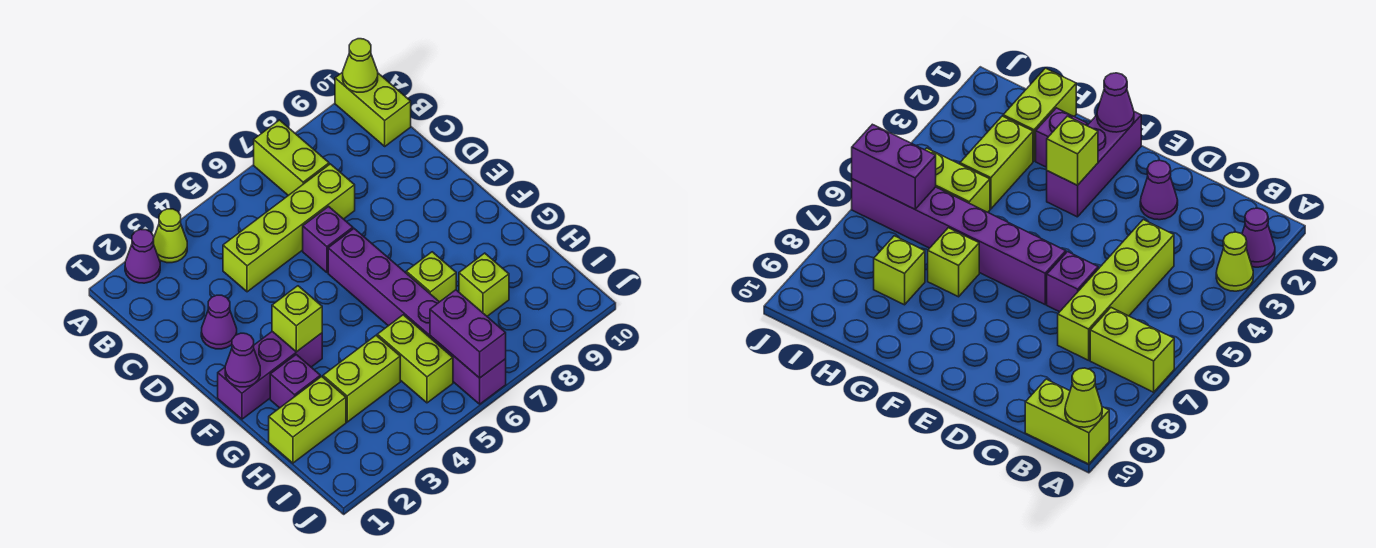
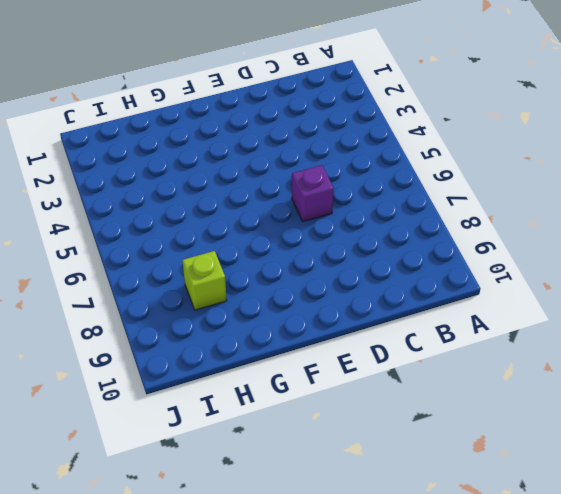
none -> purple 1x1 cone [125,229,160,283]
none -> lime 1x1 cone [154,209,187,263]
none -> lime 1x2 brick [254,120,329,195]

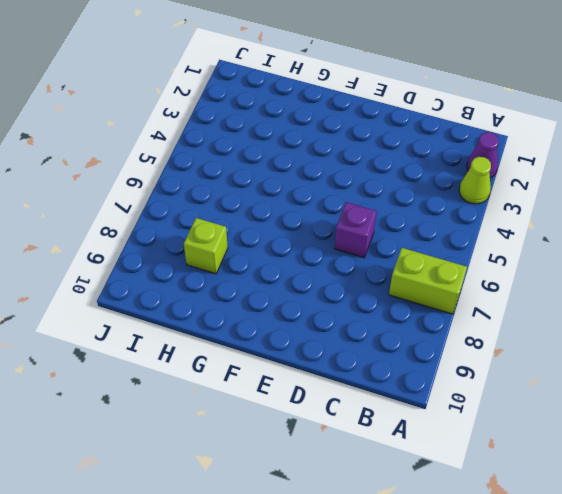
none -> lime 1x2 brick [335,72,411,146]
none -> lime 1x4 brick [223,164,355,292]
none -> purple 1x1 cone [201,295,237,349]

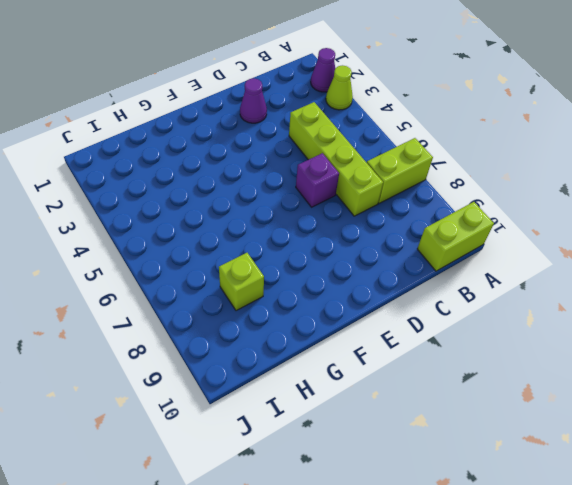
none -> purple 1x6 brick [328,229,506,404]
none -> purple 1x3 brick [218,332,322,419]
none -> purple 1x1 brick [270,355,320,408]

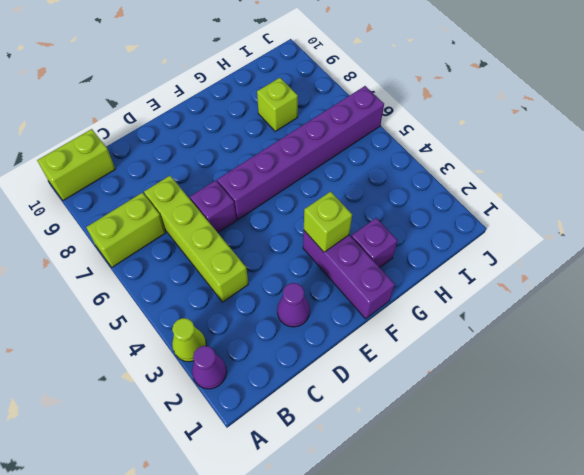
none -> lime 1x1 brick [406,252,456,302]
none -> lime 1x2 brick [269,376,346,463]
none -> lime 1x2 brick [323,336,400,422]

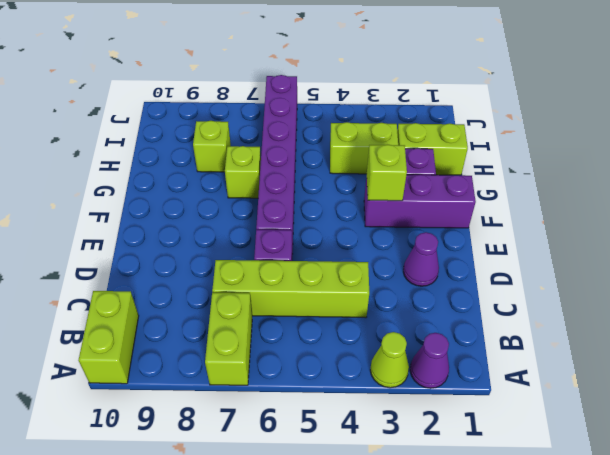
none -> lime 1x2 brick [377,315,453,403]
none -> lime 1x1 cone [343,39,378,92]
none -> purple 1x1 cone [225,333,260,387]

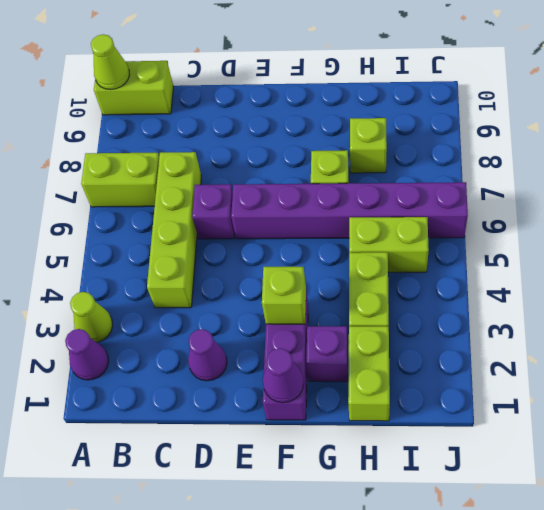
none -> purple 1x2 brick [430,290,506,378]

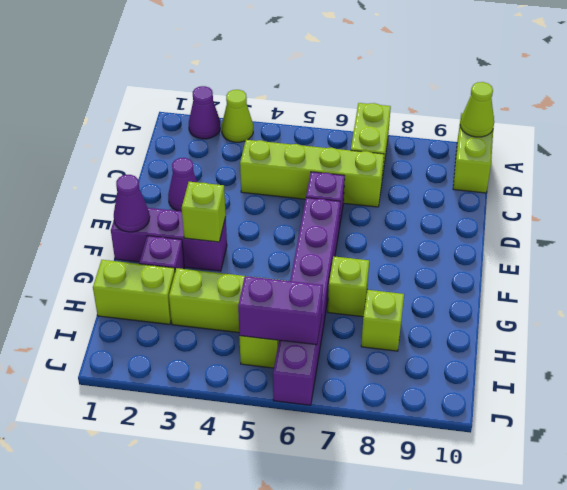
purple 1x2 brick [238,276,323,345] -> purple 1x2 brick turned to [430,290,506,378]

